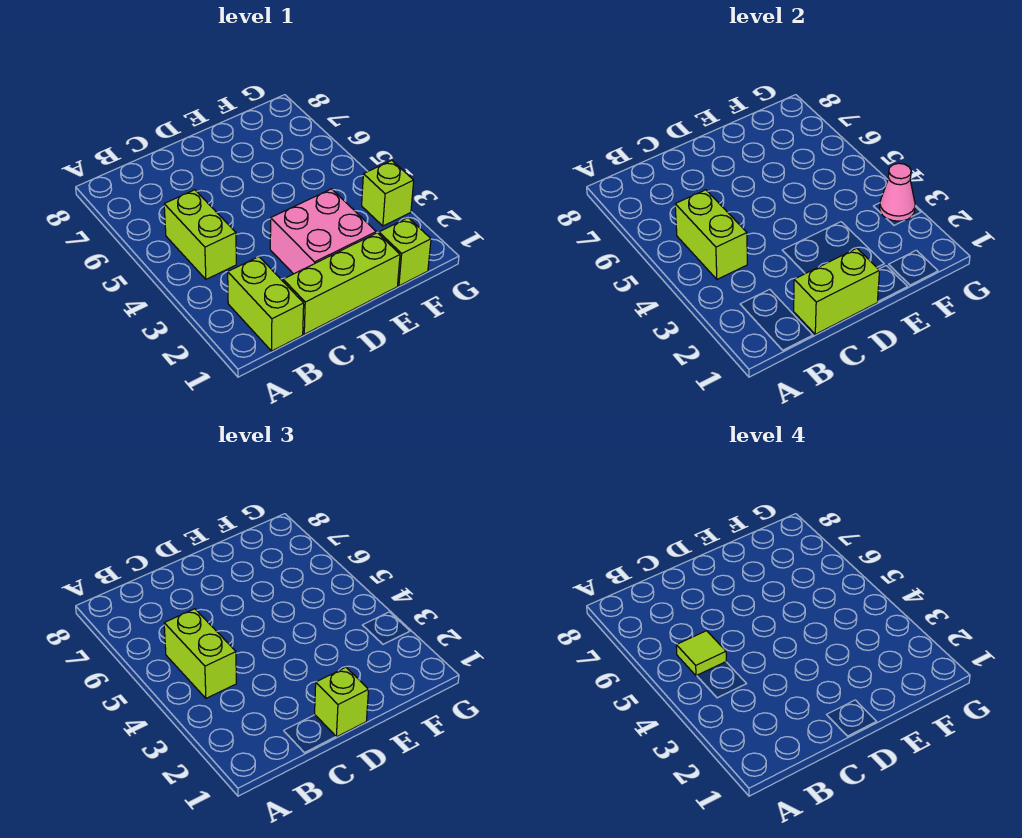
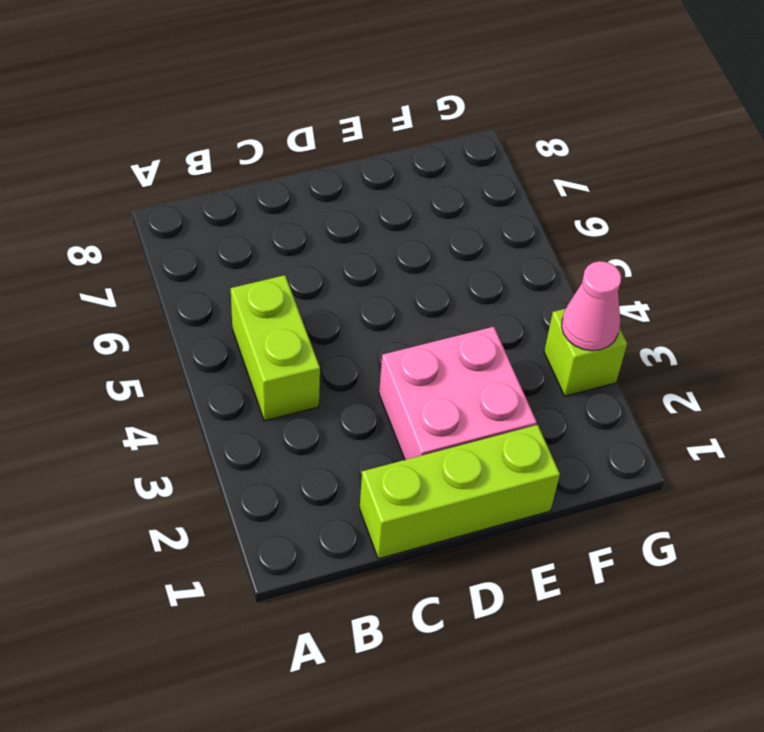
none -> lime 1x2 brick [228,257,304,351]
none -> lime 1x1 brick [379,218,431,286]
none -> lime 1x2 brick [675,190,747,279]

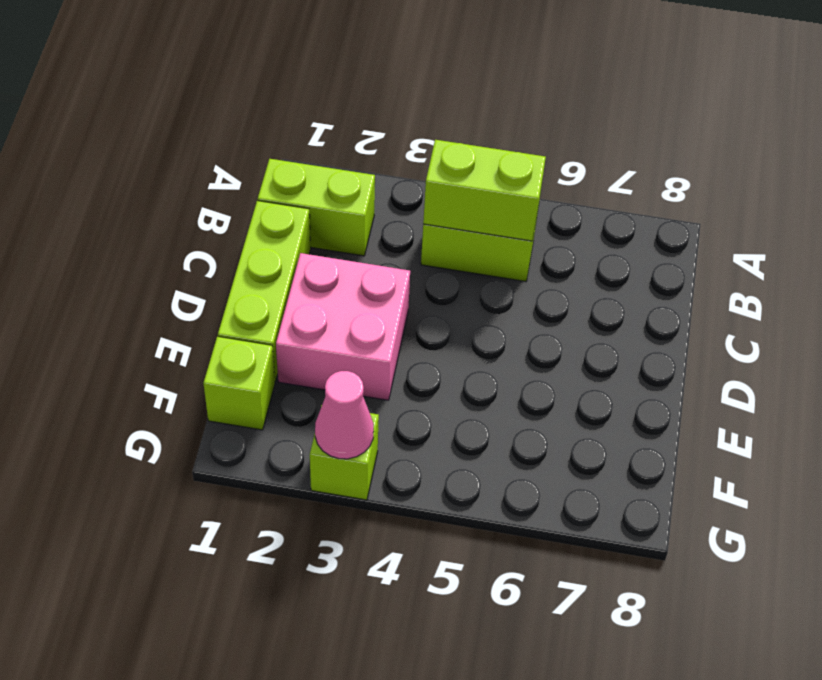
none -> lime 1x2 brick [794,248,880,334]
none -> lime 1x2 brick [164,609,236,698]
none -> lime 1x1 brick [315,667,369,737]

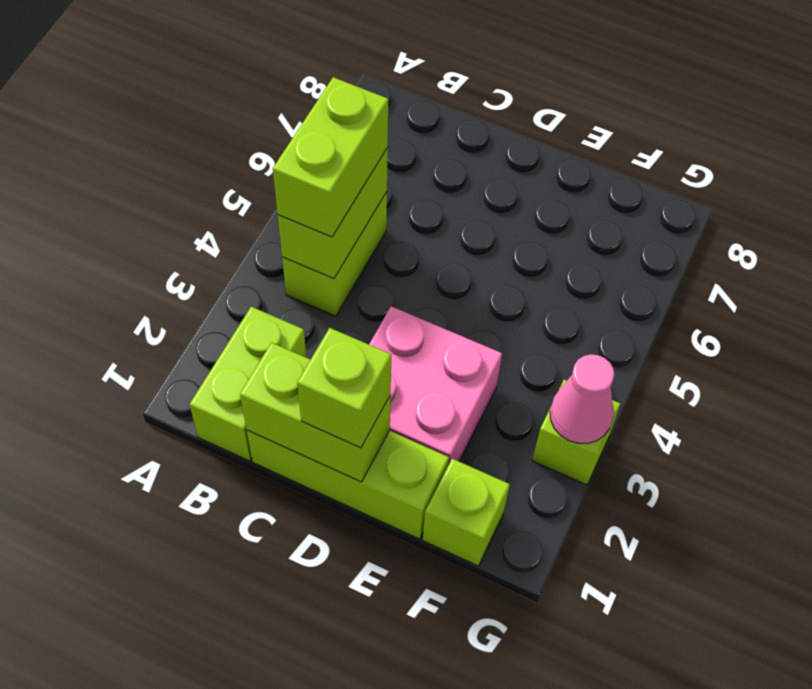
none -> lime 1x1 tile [676,631,726,676]

